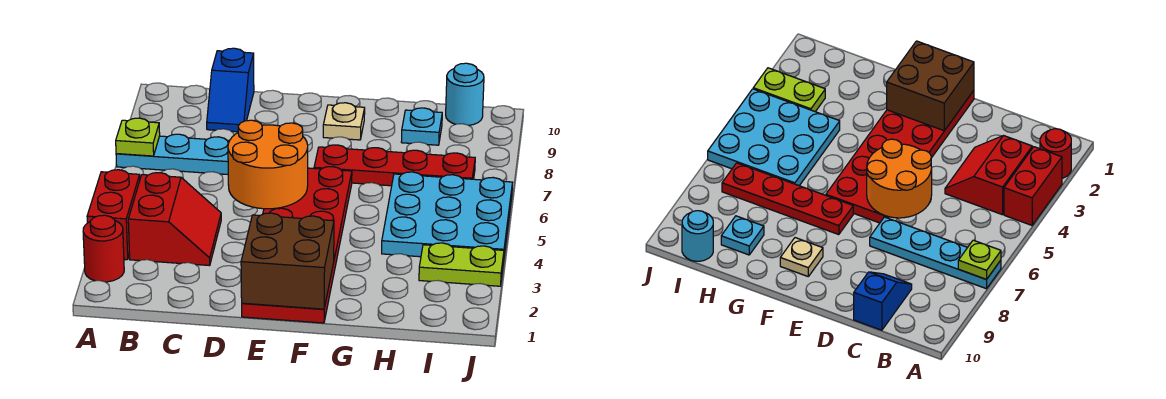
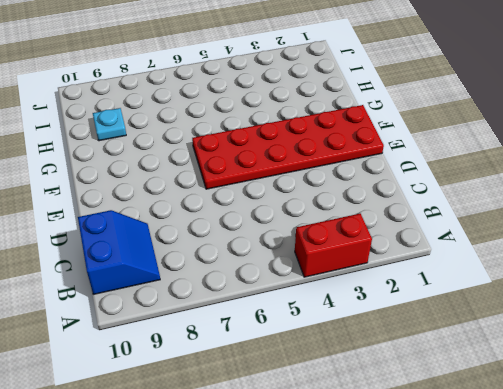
blue 2x2 slope [78,210,160,294] -> blue 1x2 slope [207,48,254,132]
none -> red 1x1 round brick [83,215,124,282]
none -> cyan 1x4 plate [116,134,229,174]
none -> red 2x2 slope [128,173,221,266]

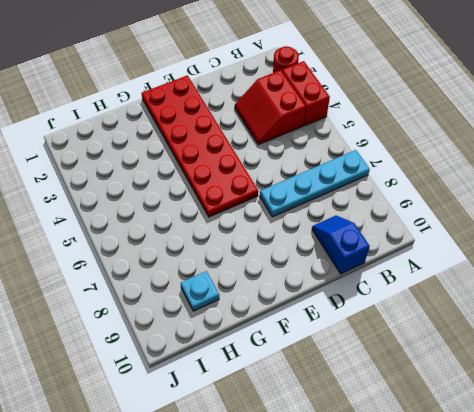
none -> red 1x4 plate [314,145,475,186]
none -> tan 1x1 plate [323,103,365,140]
none -> cyan 3x3 plate [382,172,513,257]

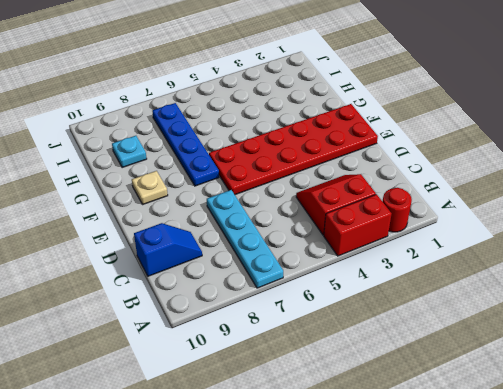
blue 1x4 plate [152,103,219,186] -> red 1x4 plate [314,145,475,186]
none -> cyan 3x3 plate [382,172,513,257]
none -> lime 1x2 plate [419,243,504,286]
none -> cyan 1x1 round brick [446,63,484,125]

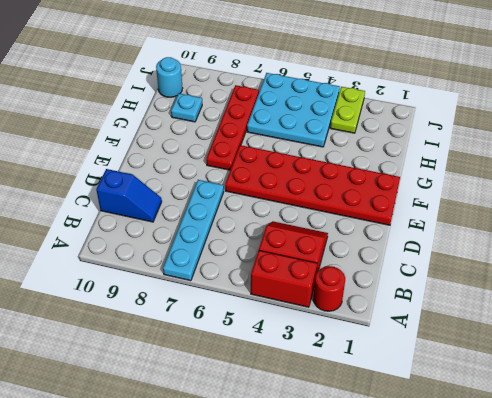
none -> tan 1x1 plate [323,103,365,140]
none -> lime 1x1 plate [116,118,160,156]
none -> orange 2x2 round brick [228,120,308,209]

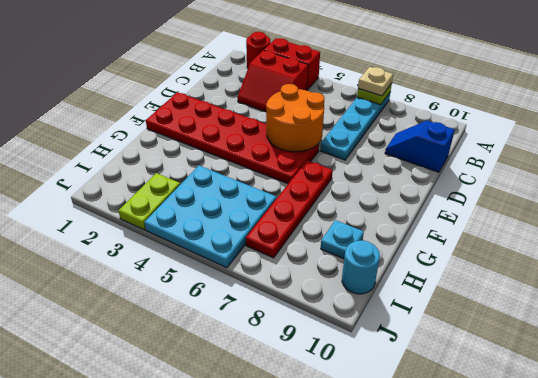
tan 1x1 plate [358,67,393,96] -> tan 1x1 plate moved to [323,103,365,140]
none -> brown 2x2 brick [241,213,334,309]

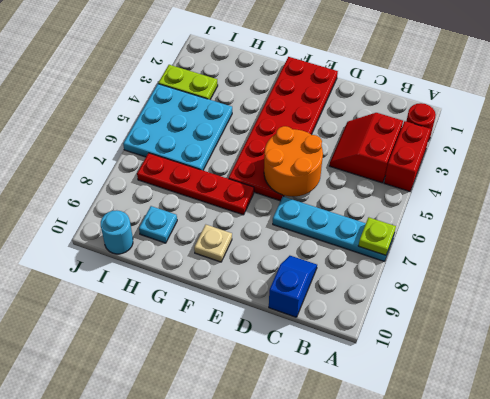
none -> brown 2x2 brick [241,213,334,309]

